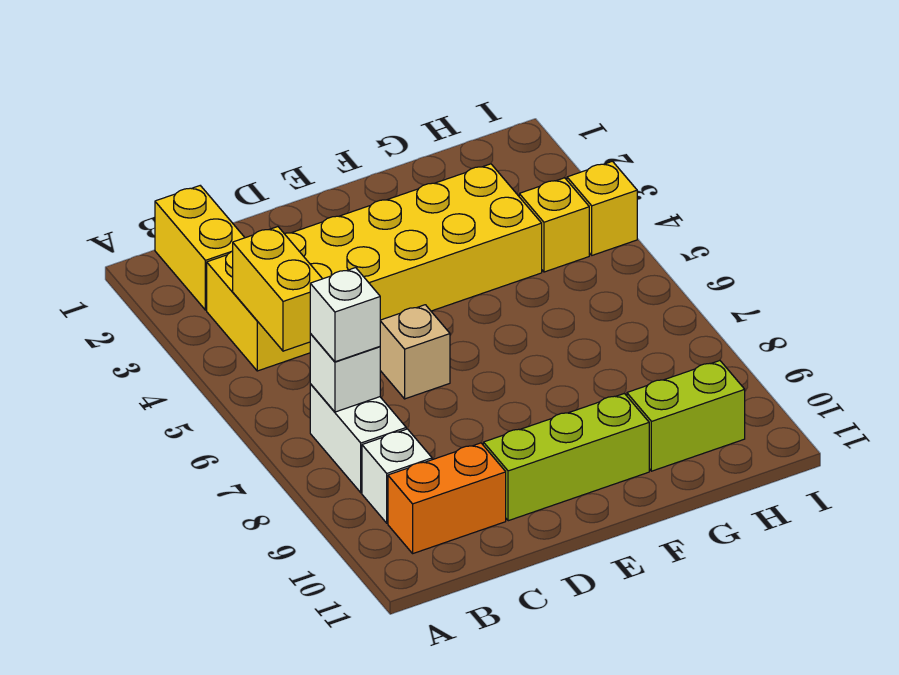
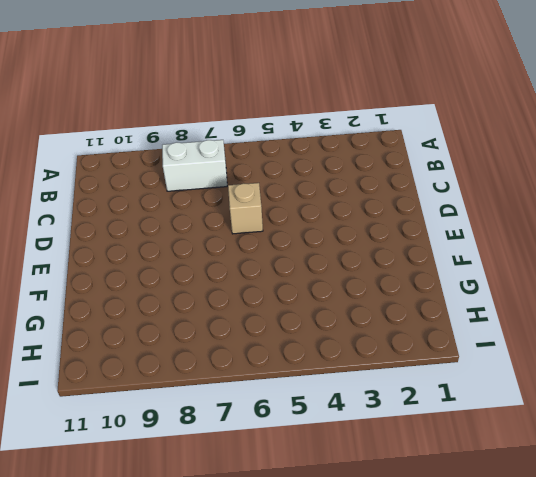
none -> yellow 1x2 brick [155,186,245,310]
none -> yellow 2x6 brick [207,164,542,371]
none -> white 1x1 brick [362,429,432,523]

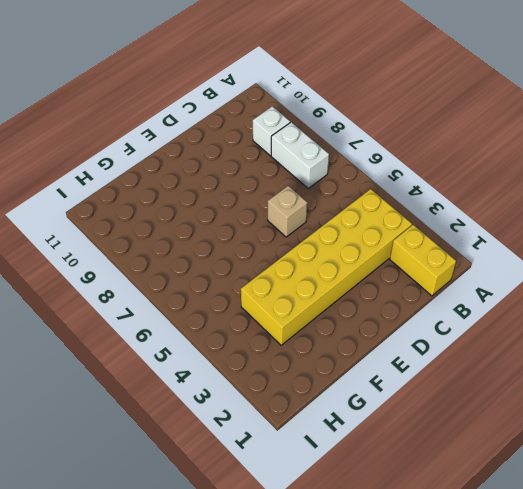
none -> orange 1x2 brick [388,443,506,553]
none -> lime 1x3 brick [483,393,649,521]
none -> lime 1x2 brick [627,361,745,471]

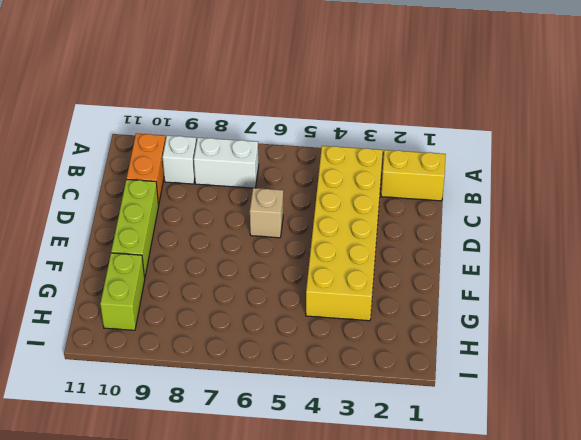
none -> yellow 1x1 brick [519,178,589,272]
none -> yellow 1x1 brick [567,161,637,255]
none -> yellow 1x2 brick [233,227,322,351]

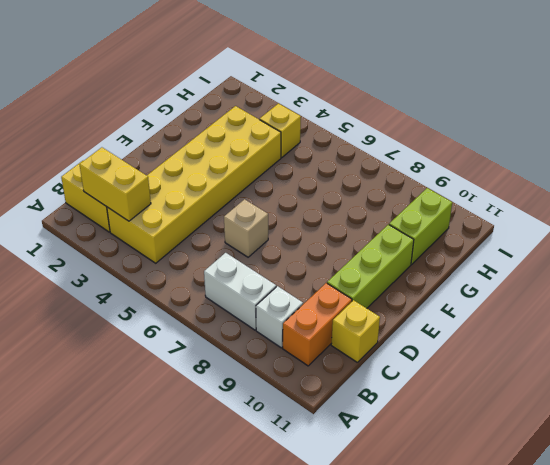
yellow 1x2 brick [79,147,151,221] -> yellow 1x2 brick moved to [233,227,322,351]
yellow 1x1 brick [331,300,380,362] -> yellow 1x1 brick moved to [567,161,637,255]
none -> white 1x1 brick [310,334,380,412]
none -> white 1x1 brick [310,268,380,362]

